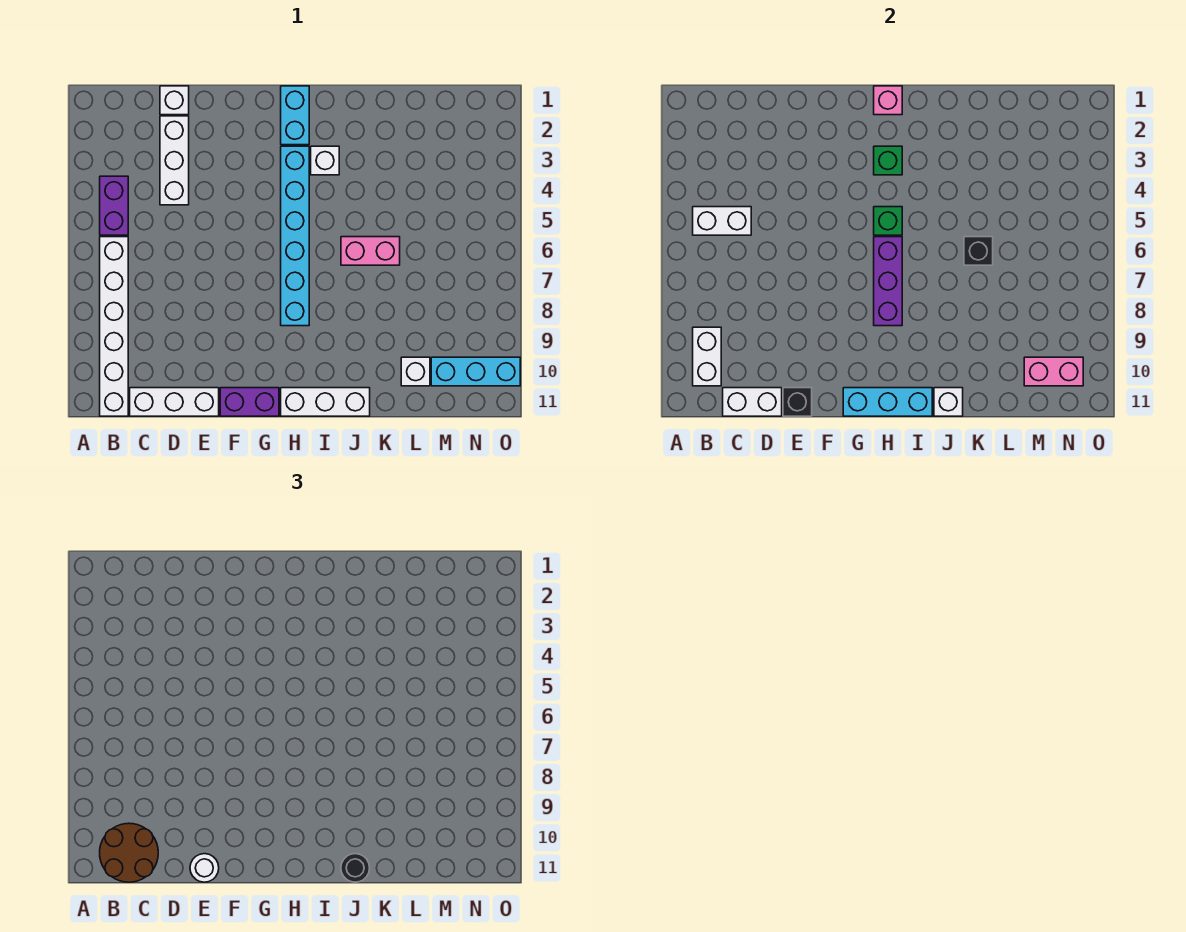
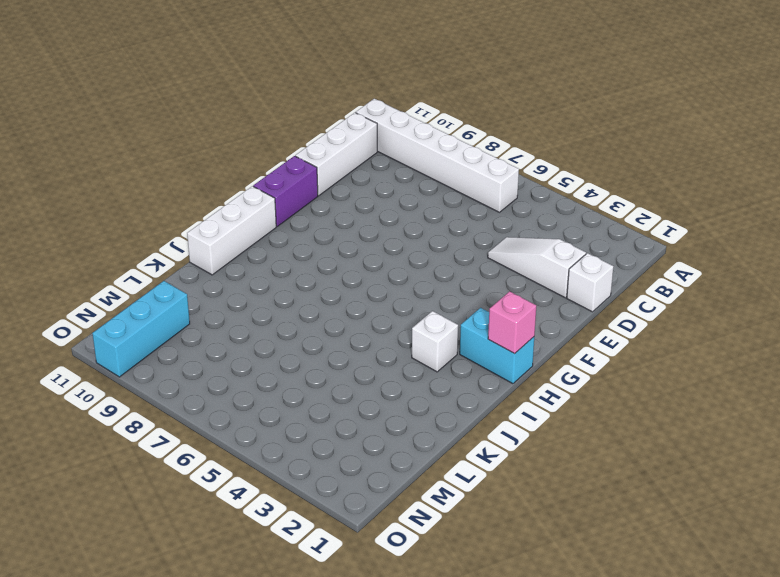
white 1x3 slope [488,237,586,298] -> white 1x3 brick [160,116,189,205]
none -> purple 1x2 brick [100,176,128,235]
none -> cyan 1x6 brick [281,146,309,326]
none -> pink 1x2 brick [341,237,400,265]

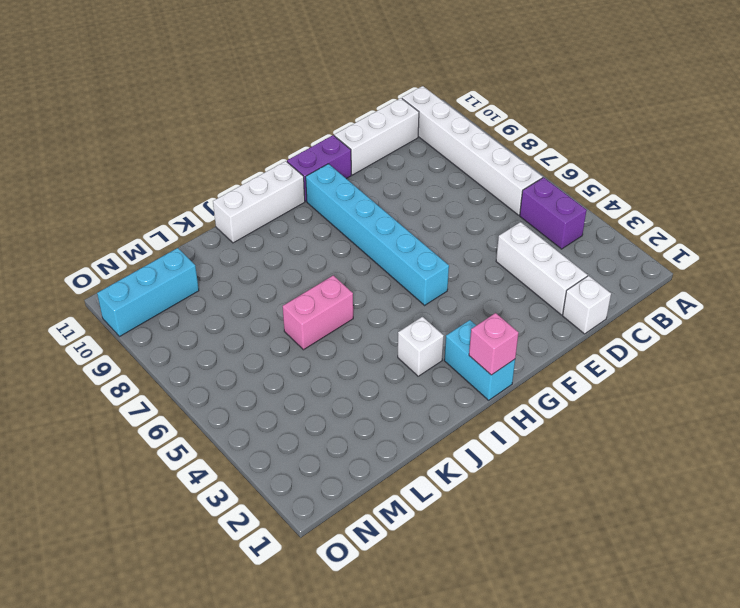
cyan 1x6 brick [306,164,449,305] -> cyan 1x6 brick moved to [281,146,309,326]
none -> white 1x1 brick [401,357,430,386]
none -> white 1x2 brick [693,207,751,235]
none -> white 1x2 brick [693,327,721,386]

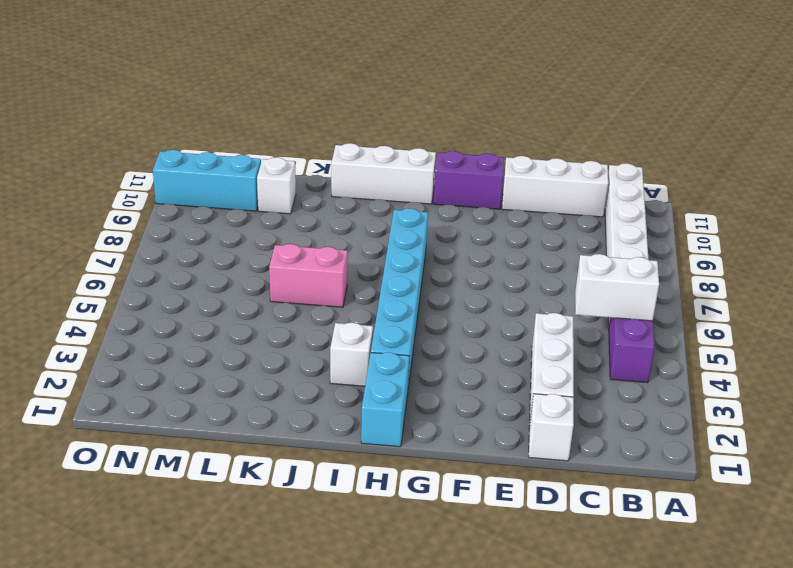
none -> white 1x2 brick [693,327,721,386]
none -> white 1x2 brick [723,388,782,416]
none -> black 1x1 brick [783,388,812,416]

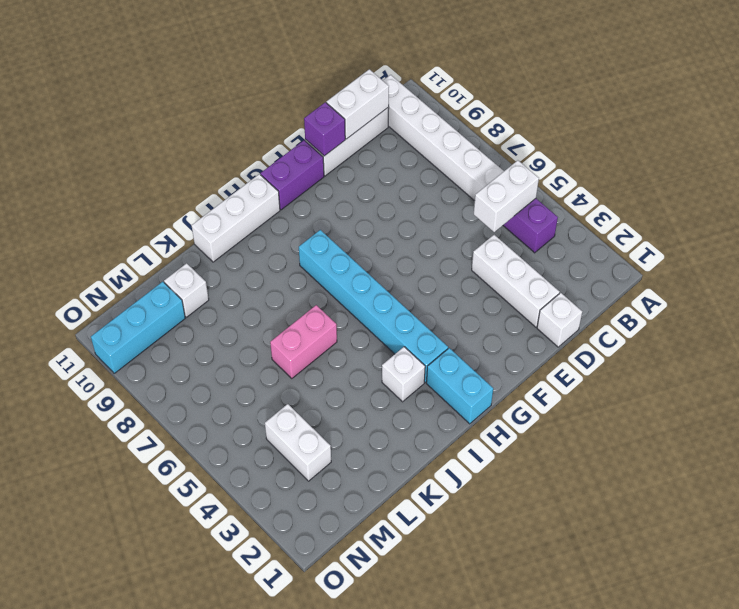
purple 1x1 brick [304,102,345,156] -> black 1x1 brick [783,388,812,416]
white 1x2 brick [265,404,331,481] -> white 1x2 brick moved to [693,327,721,386]
none -> cyan 1x3 brick [843,388,932,416]
none -> pink 1x1 brick [874,86,902,115]
none -> green 1x1 brick [874,146,902,175]

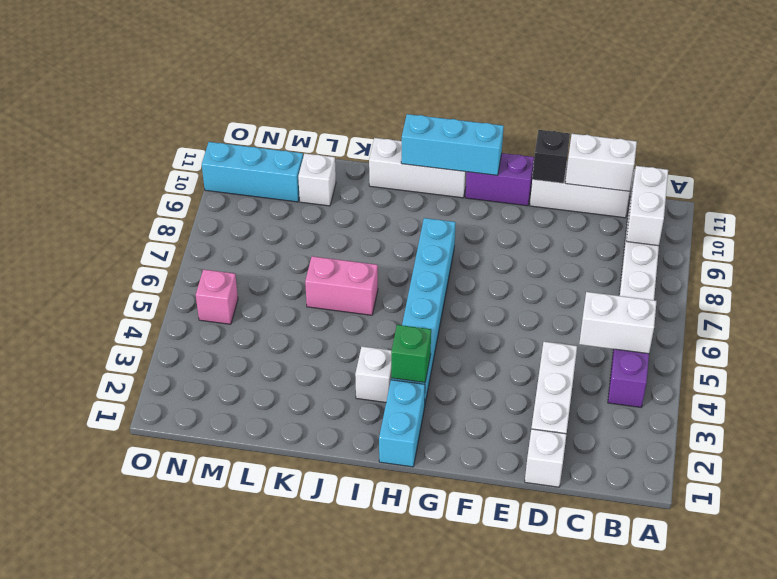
pink 1x1 brick [196,269,238,324] -> pink 1x1 brick moved to [874,86,902,115]
none -> green 1x1 brick [874,207,902,235]
none -> purple 1x3 brick [874,237,902,326]
none -> white 1x1 brick [934,388,963,416]

